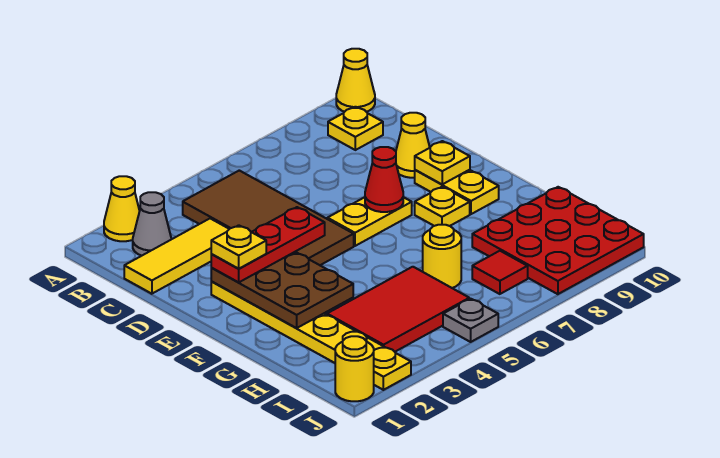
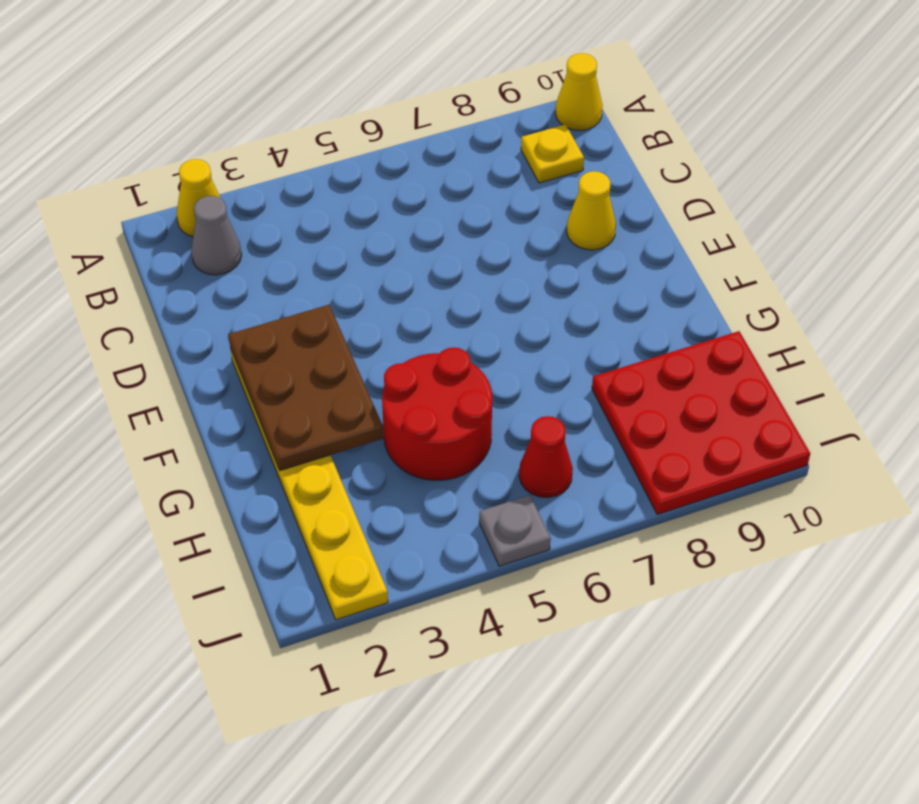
red 2x2 round brick [382,347,492,480] -> red 2x3 tile [327,267,469,352]
red 1x1 cone [519,416,573,498] -> red 1x1 cone moved to [365,147,403,212]
none -> brown 2x4 tile [183,170,354,265]
none -> yellow 1x3 tile [124,219,229,294]
none -> yellow 1x2 plate [327,197,412,246]

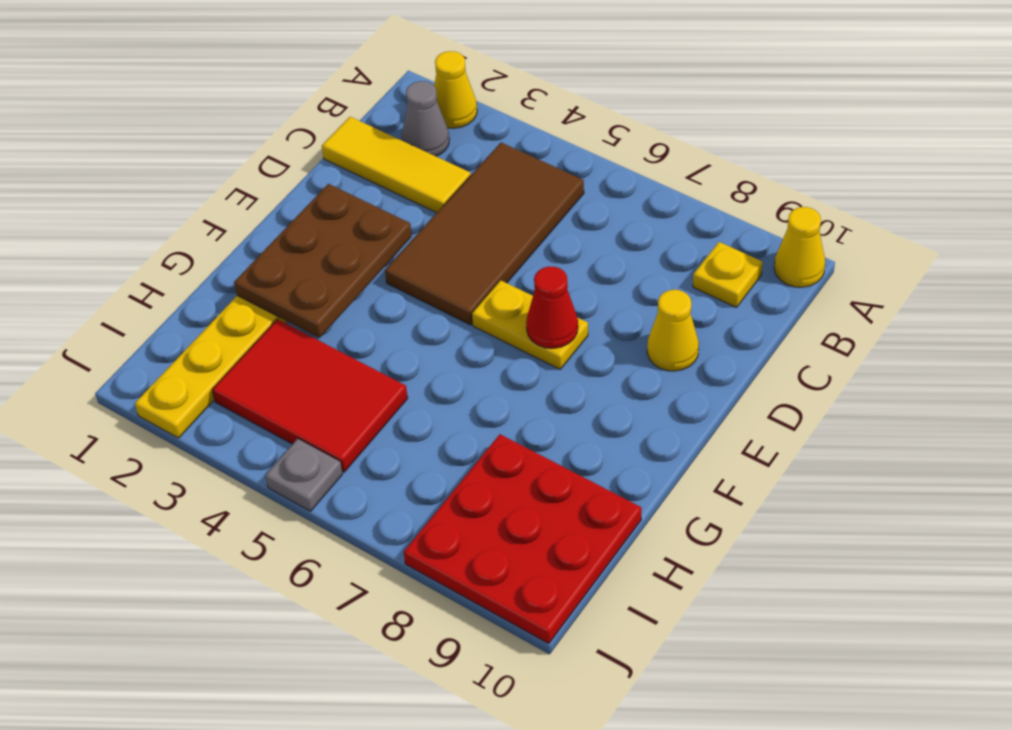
none -> yellow 1x2 plate [415,170,499,214]
none -> yellow 1x1 plate [415,187,470,226]
none -> yellow 1x1 round brick [423,225,461,288]

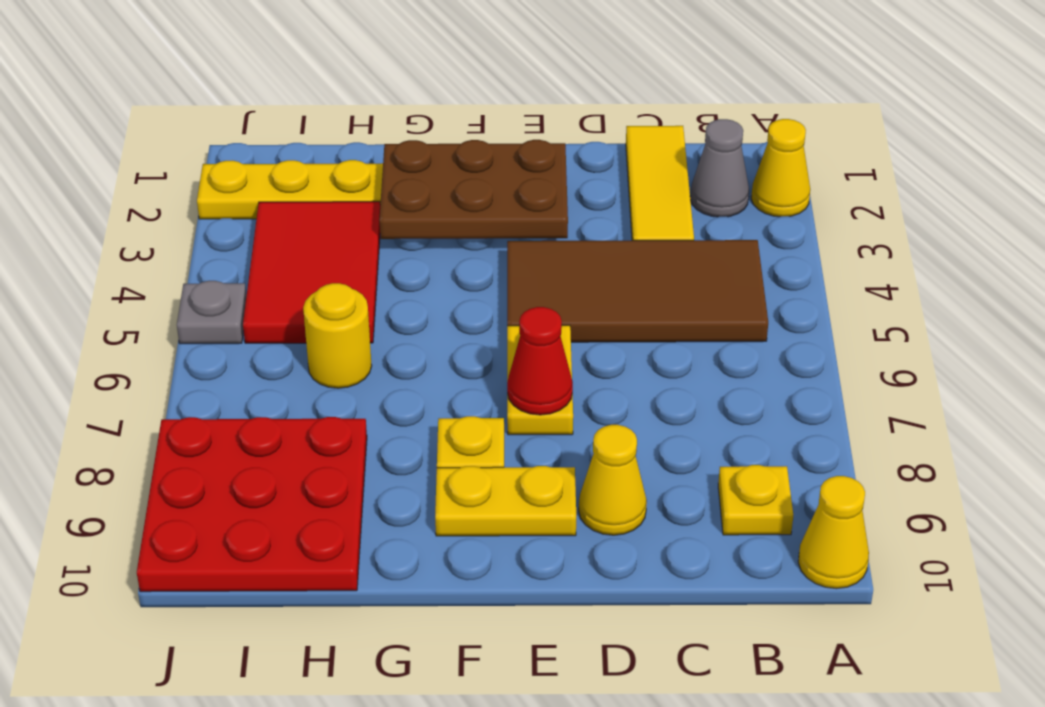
none -> red 1x1 tile [472,251,528,294]
none -> yellow 1x1 round brick [335,336,374,401]
none -> yellow 1x1 plate [415,141,470,184]

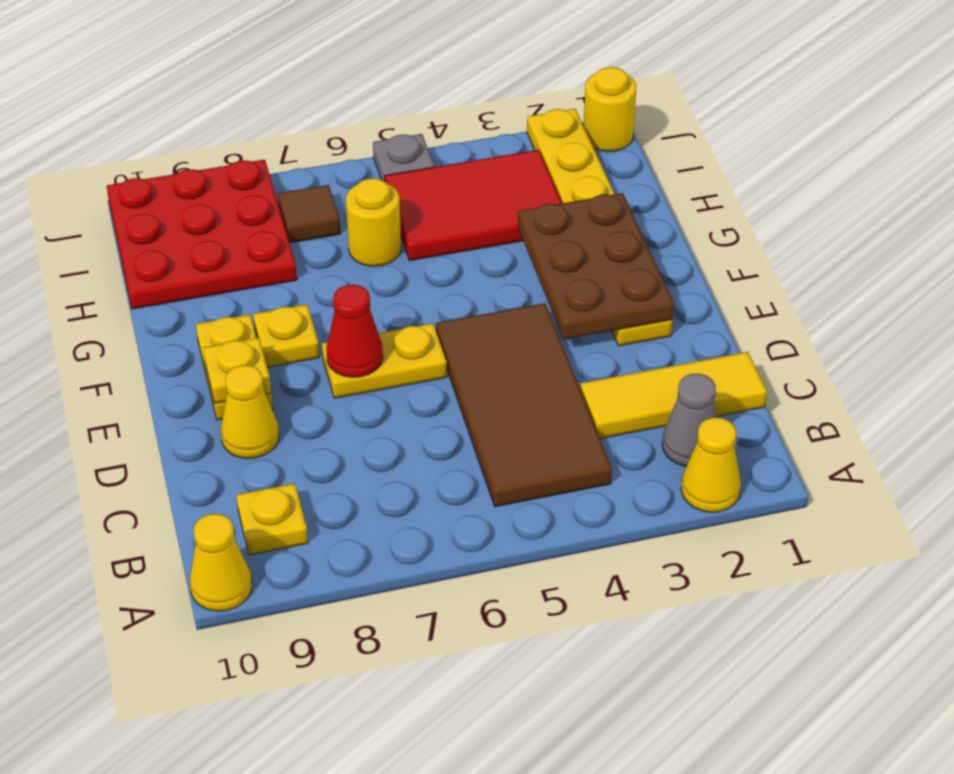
brown 1x1 tile [278,185,340,243] -> red 1x1 tile [472,251,528,294]
none -> red 1x3 plate [211,207,325,282]
none -> yellow 1x1 plate [211,225,266,269]

